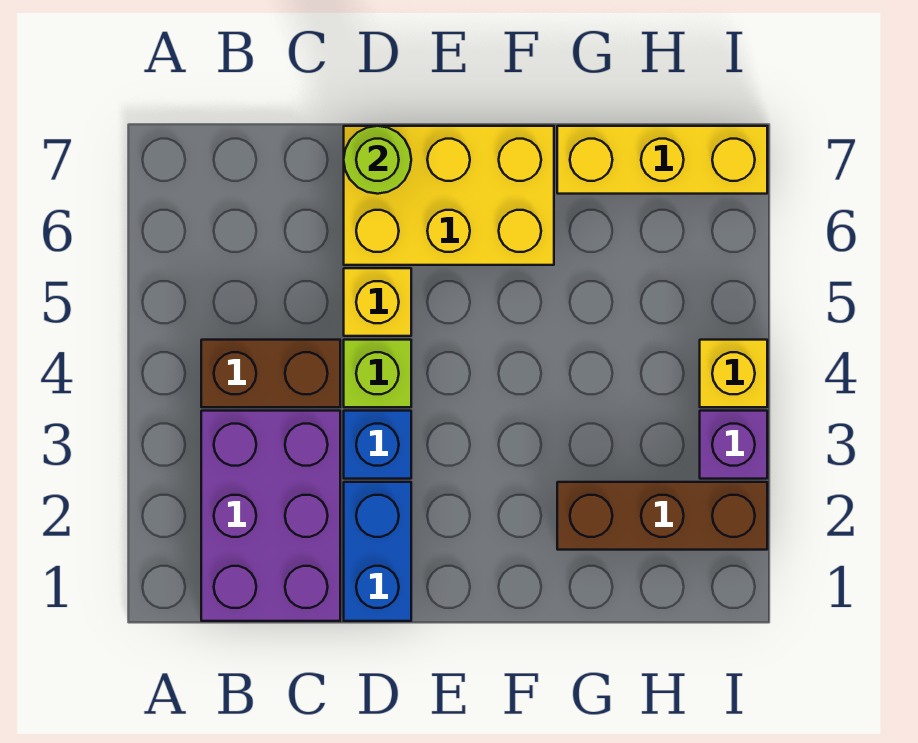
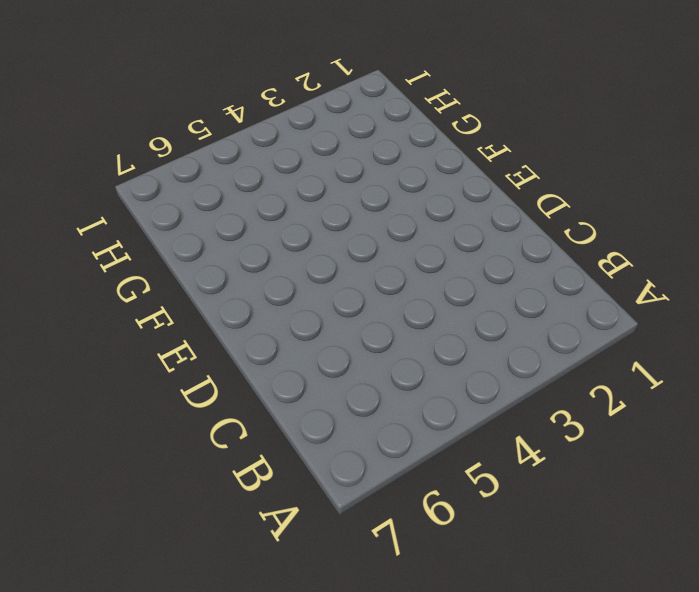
none -> purple 2x3 brick [201,411,340,621]
none -> brown 1x2 brick [201,340,340,407]
none -> blue 1x2 brick [344,482,411,621]

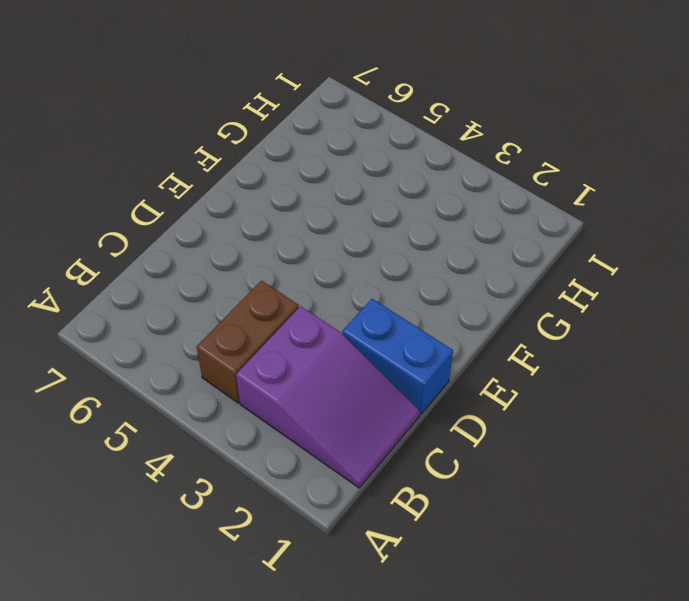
purple 2x3 slope [236,306,420,488] -> purple 2x3 brick [201,411,340,621]
none -> blue 1x1 brick [344,411,411,479]
none -> lime 1x1 brick [344,340,411,407]
none -> yellow 1x1 brick [344,268,411,336]

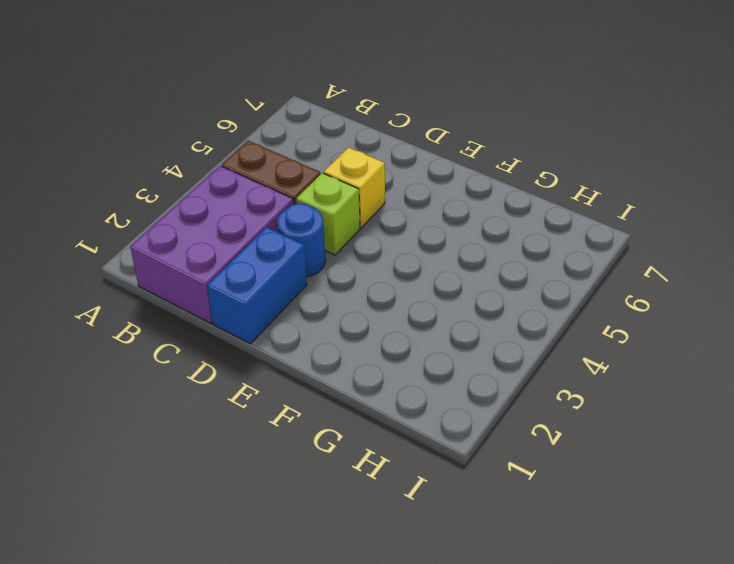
blue 1x1 round brick [277,204,325,277] -> blue 1x1 brick [344,411,411,479]
none -> yellow 2x3 brick [344,126,554,265]
none -> brown 1x3 brick [557,482,767,550]
none -> yellow 1x3 brick [557,126,767,194]

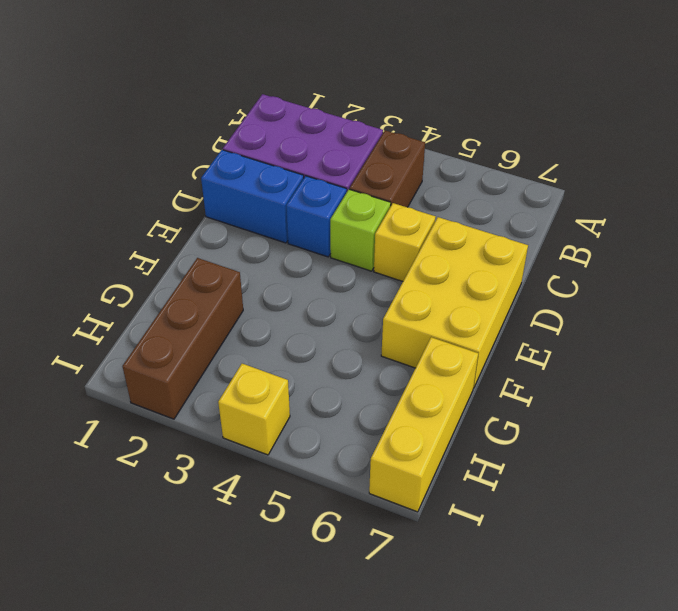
none -> purple 1x1 brick [700,411,767,479]
none -> lime 1x1 round brick [344,126,411,194]

